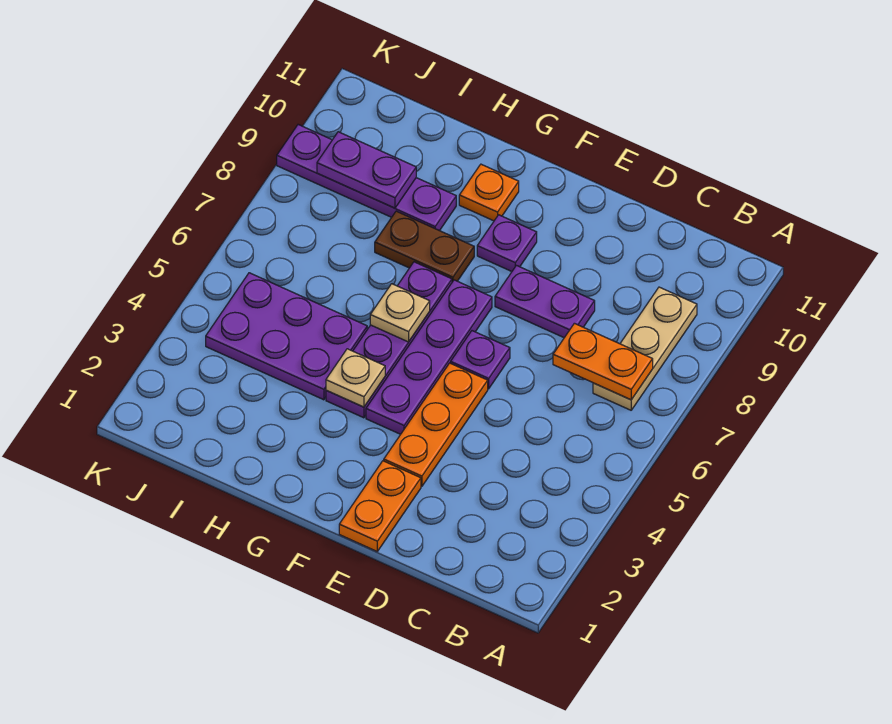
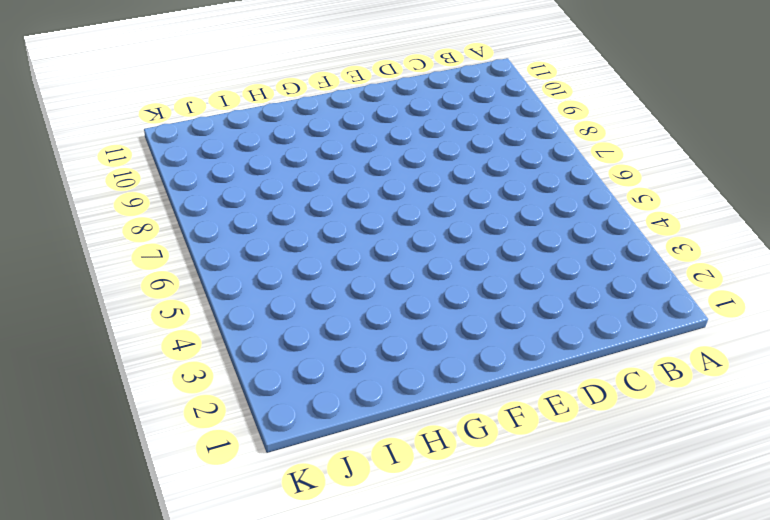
none -> tan 1x3 plate [593,287,697,410]
none -> purple 1x2 plate [495,265,595,338]
none -> orange 1x2 plate [339,461,421,551]

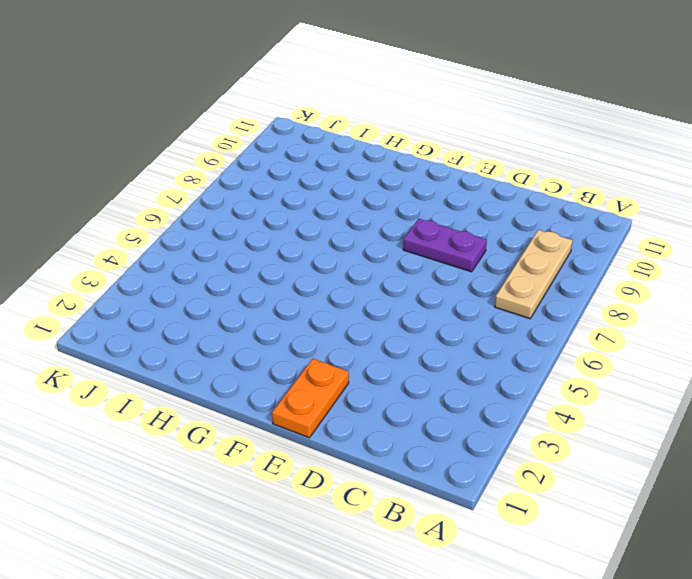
none -> orange 1x3 plate [384,363,488,486]
none -> purple 1x1 plate [451,331,510,389]
none -> purple 1x4 plate [366,280,492,434]

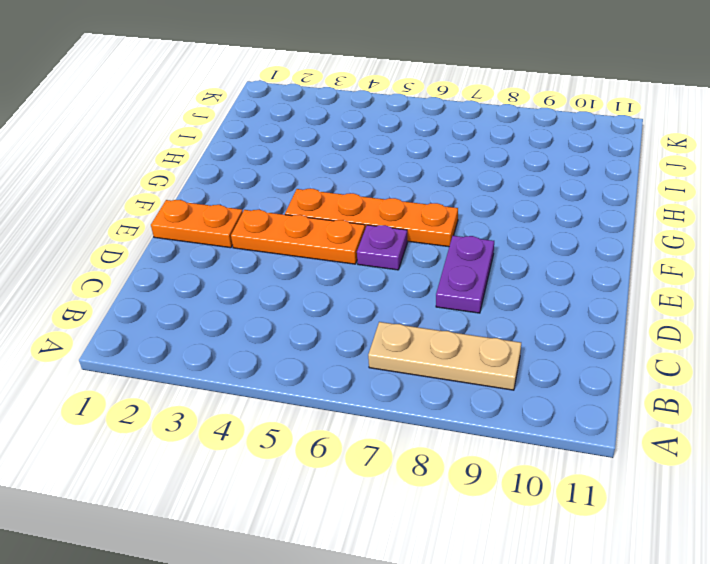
orange 1x4 plate [285,189,458,247] -> purple 1x4 plate [366,280,492,434]
none -> purple 1x1 plate [477,215,537,271]
none -> purple 1x4 plate [326,262,452,418]
none -> brown 1x2 plate [375,211,474,282]

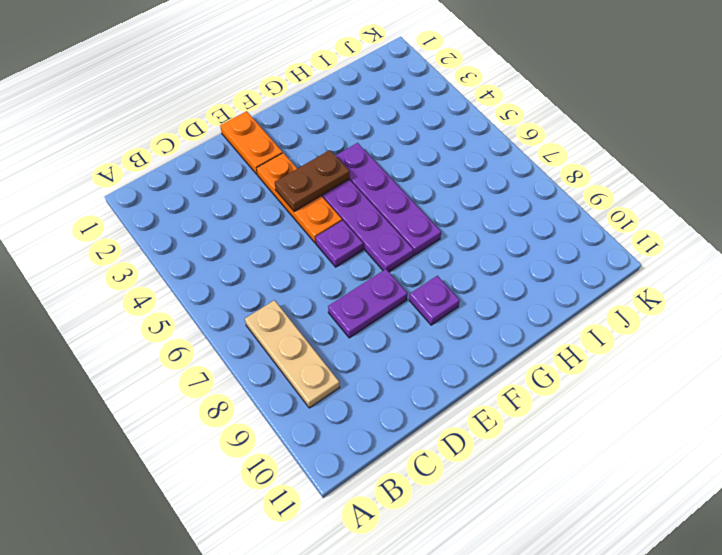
brown 1x2 plate [275,150,350,211] -> brown 1x2 plate moved to [375,211,474,282]
none -> orange 1x1 plate [459,164,519,221]
none -> purple 2x3 plate [206,273,367,400]
none -> purple 1x4 plate [277,125,456,231]

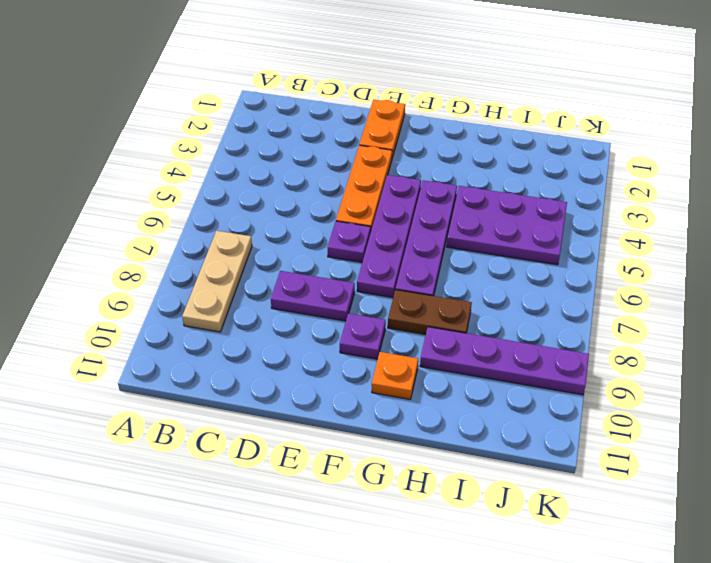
none -> orange 1x2 plate [553,323,653,400]
none -> tan 1x1 plate [326,349,385,407]
none -> tan 1x1 plate [370,284,430,342]

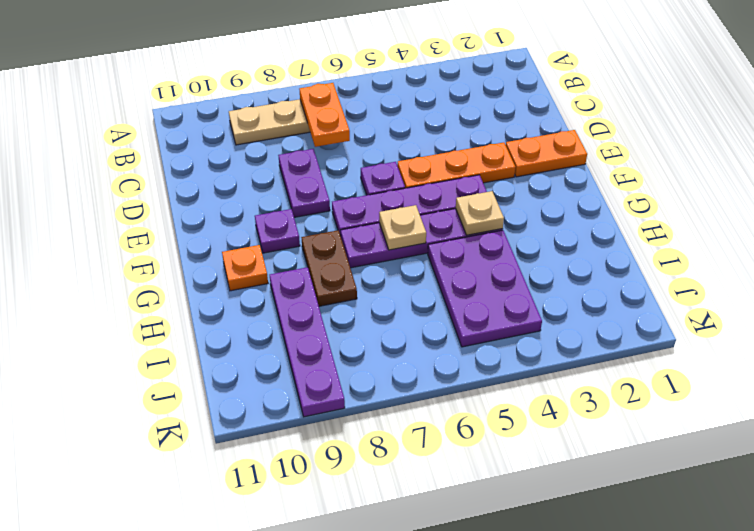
none -> purple 1x2 plate [317,132,416,208]

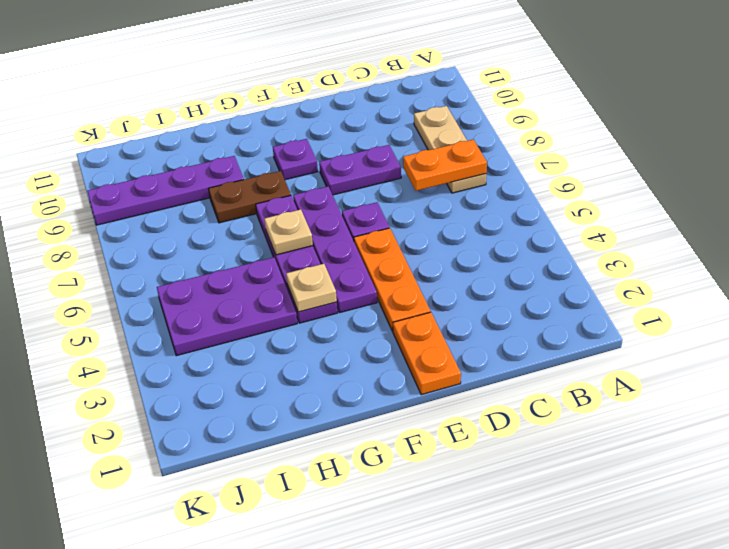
none -> orange 1x1 plate [459,164,519,221]
none -> purple 1x2 plate [317,132,416,208]

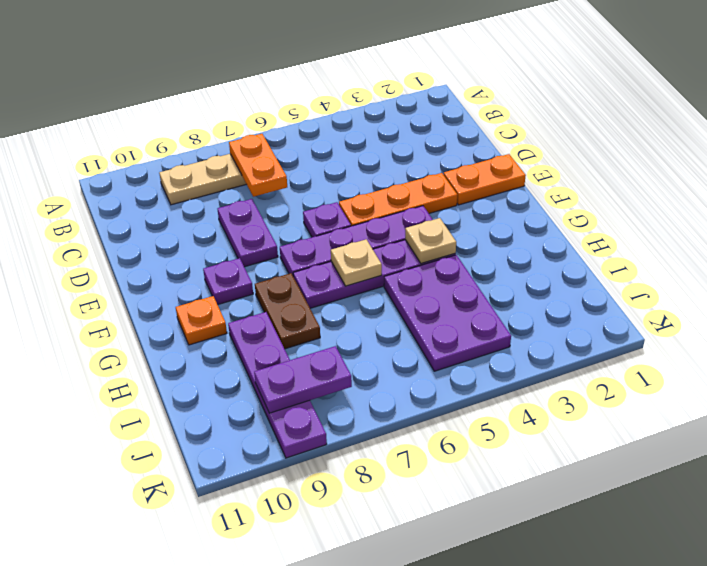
purple 1x2 plate [254,346,352,413] -> purple 1x2 plate turned to [317,132,416,208]

